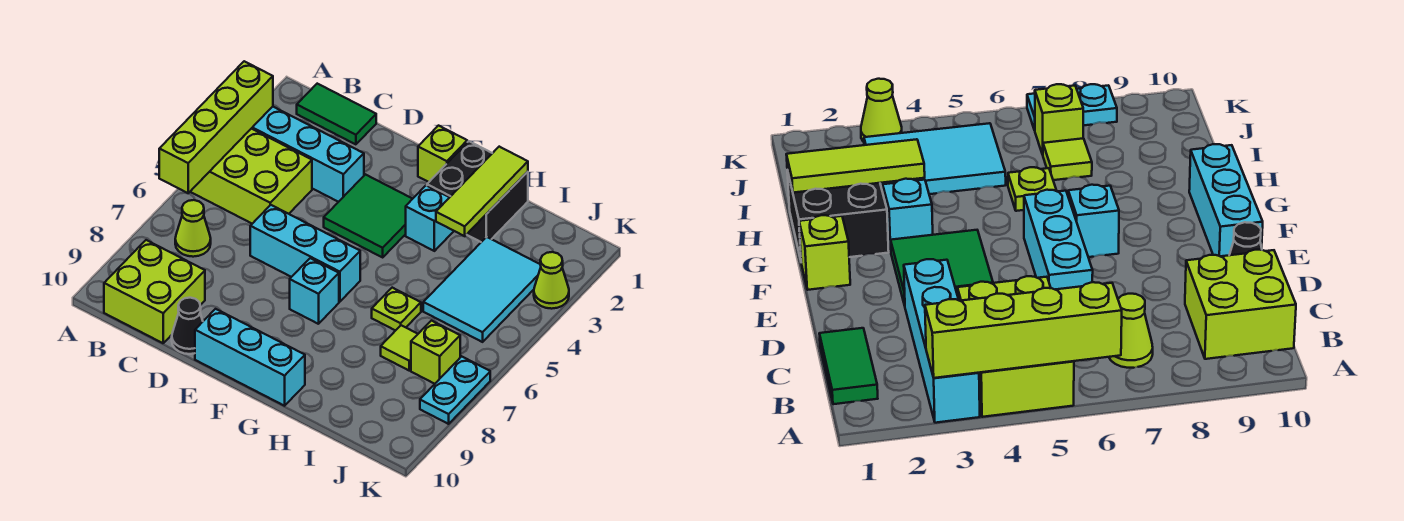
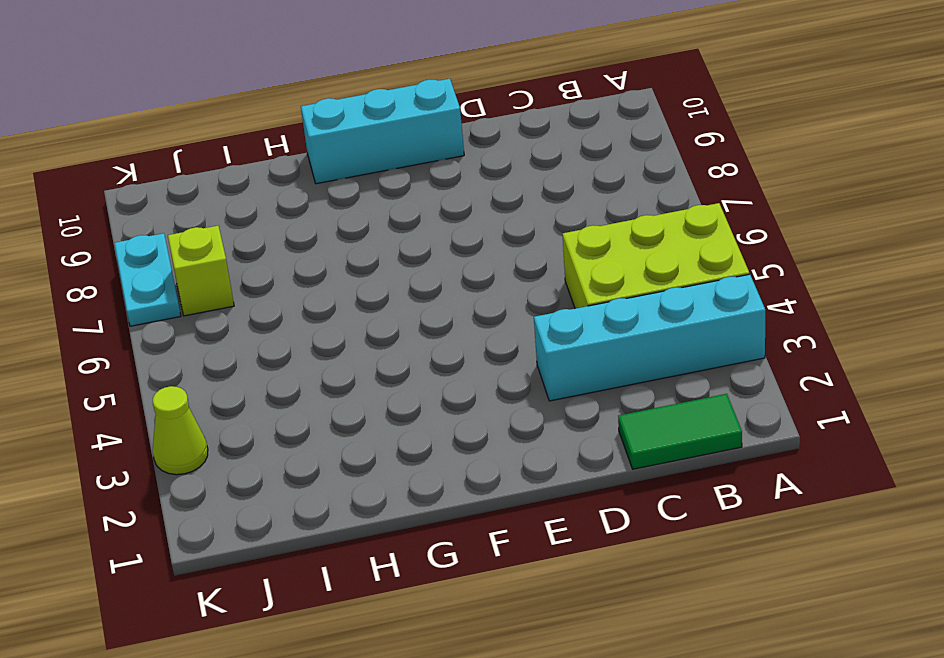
none -> lime 1x1 cone [175,200,211,257]
none -> lime 2x2 brick [104,240,205,343]
none -> cyan 1x3 brick [250,205,360,302]

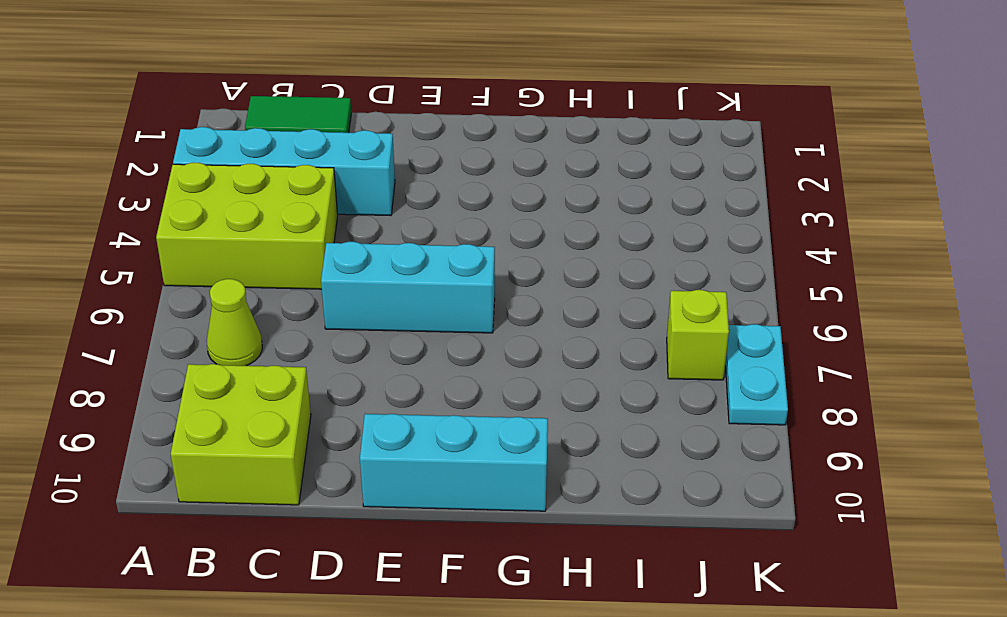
none -> black 1x1 cone [172,298,203,354]
none -> green 2x2 tile [324,174,412,257]
none -> lime 1x1 brick [418,126,467,182]

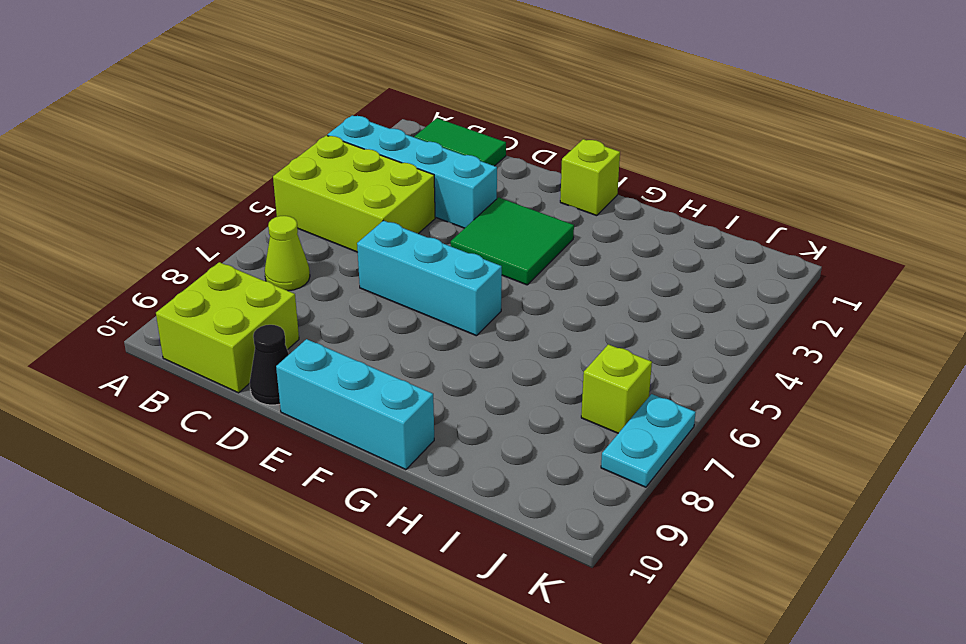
none -> cyan 1x1 brick [290,258,339,324]
none -> black 2x2 brick [427,141,528,242]
none -> cyan 1x1 brick [406,185,454,251]

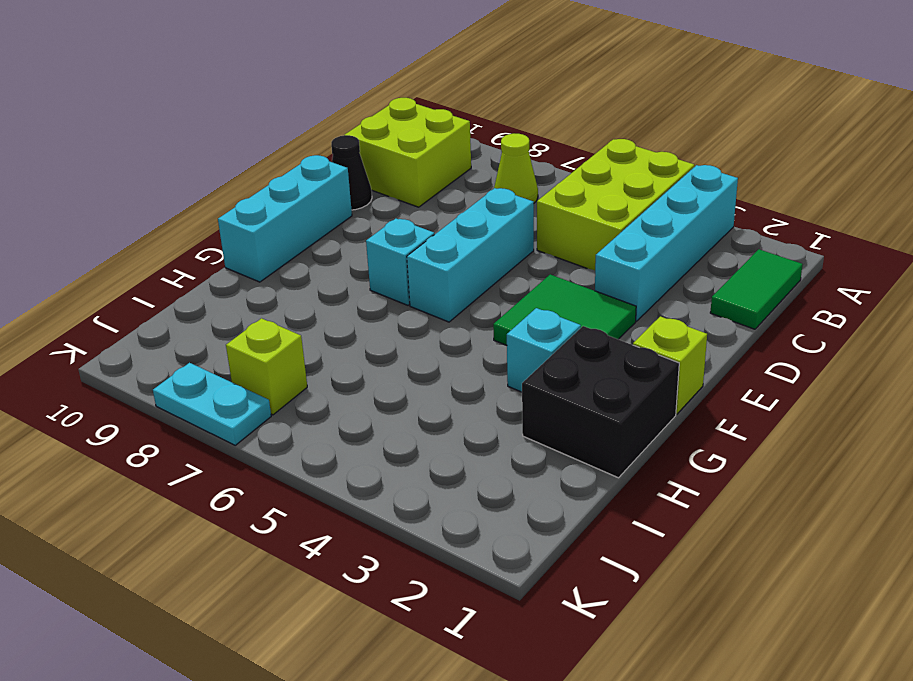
none -> lime 1x1 plate [372,288,421,331]
none -> cyan 2x3 tile [423,237,541,342]
none -> lime 1x1 tile [381,325,418,370]

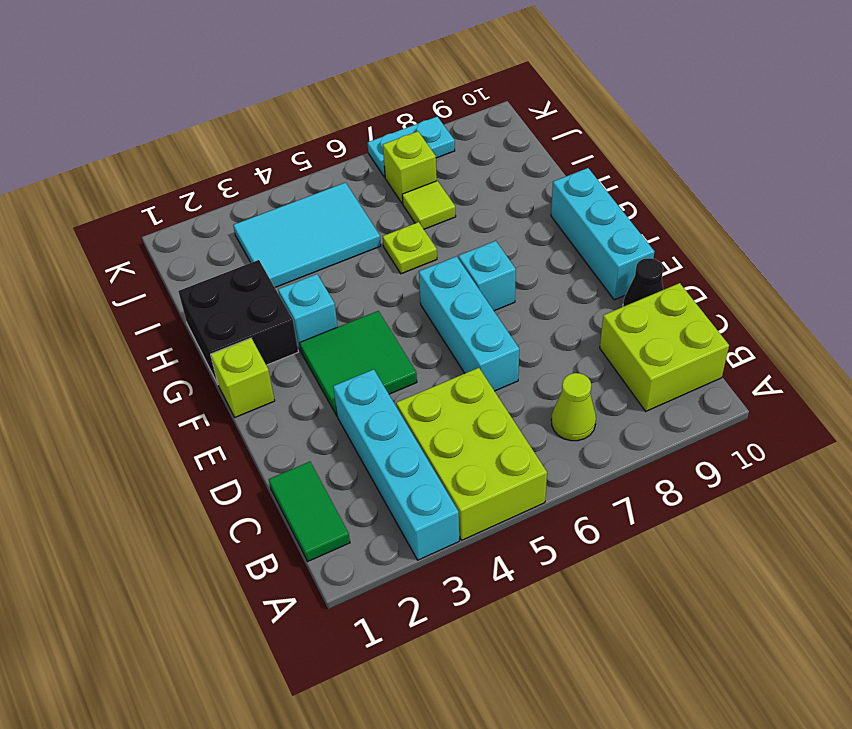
none -> lime 1x1 cone [534,252,569,309]
none -> lime 1x4 brick [159,61,273,193]
none -> lime 1x3 tile [436,147,528,236]

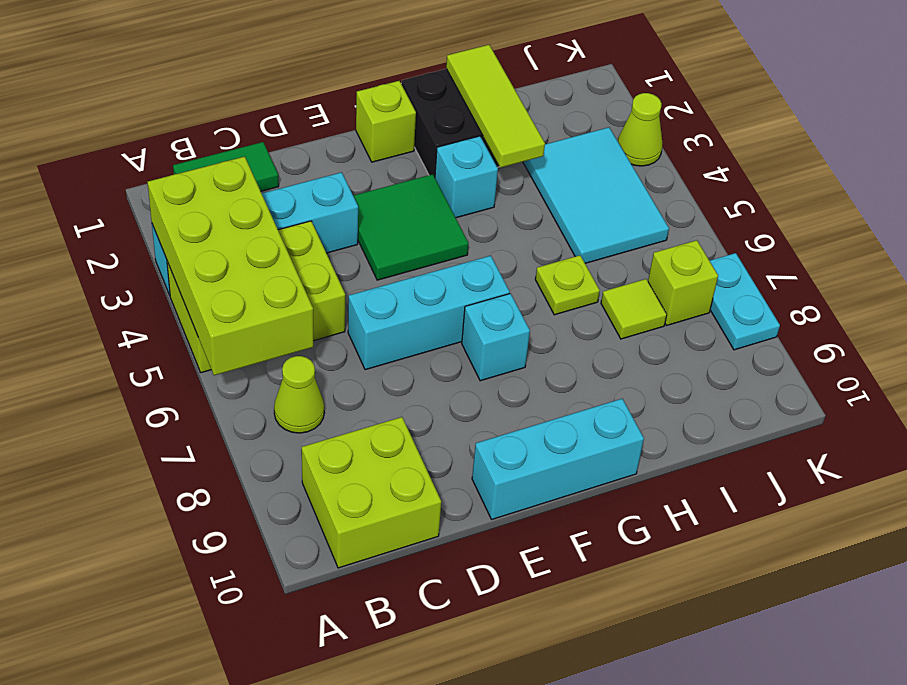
lime 2x4 brick [148,157,313,375] -> lime 1x4 brick [159,61,273,193]
none -> black 1x1 cone [172,298,203,354]

